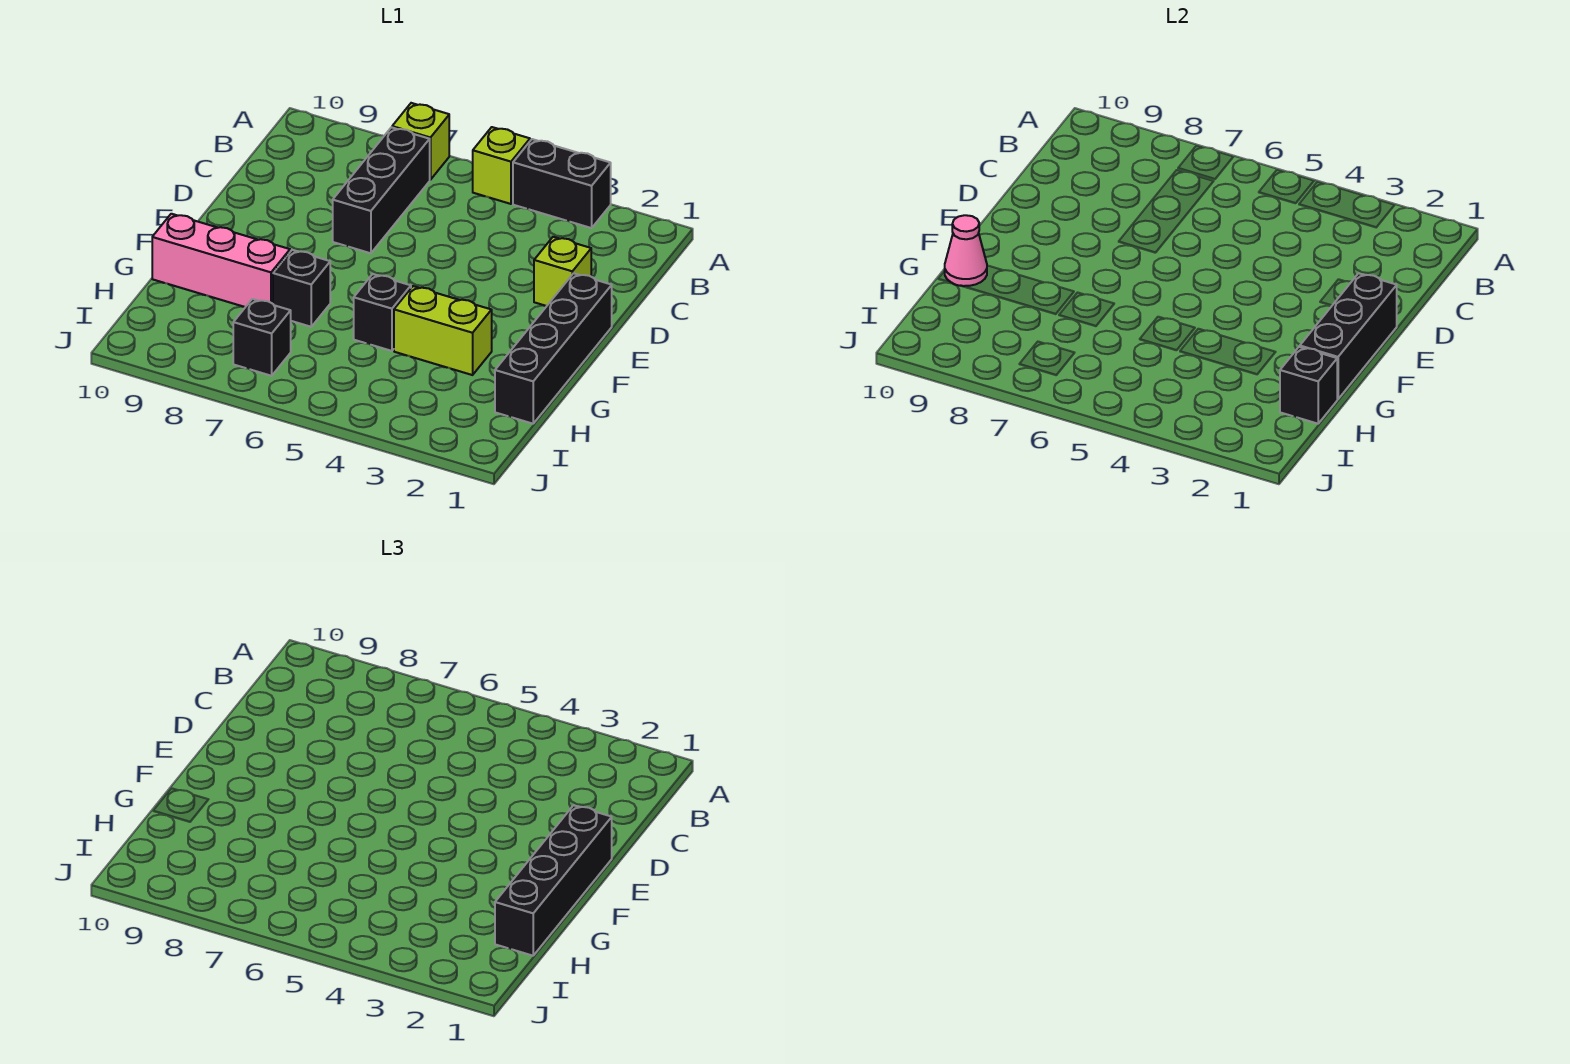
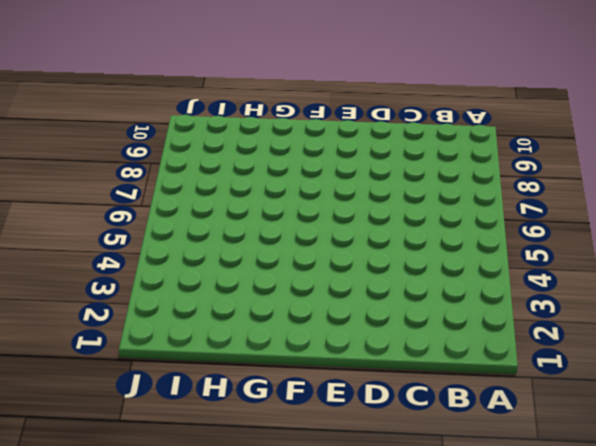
none -> black 1x2 brick [513,139,611,228]
none -> lime 1x1 brick [473,127,530,204]
none -> lime 1x1 brick [392,103,449,180]

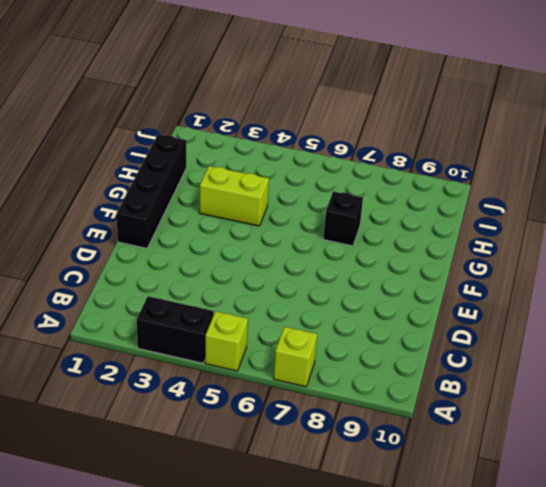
none -> black 1x3 brick [333,127,430,253]
none -> lime 1x1 brick [534,237,591,306]
none -> black 1x1 brick [354,274,411,351]

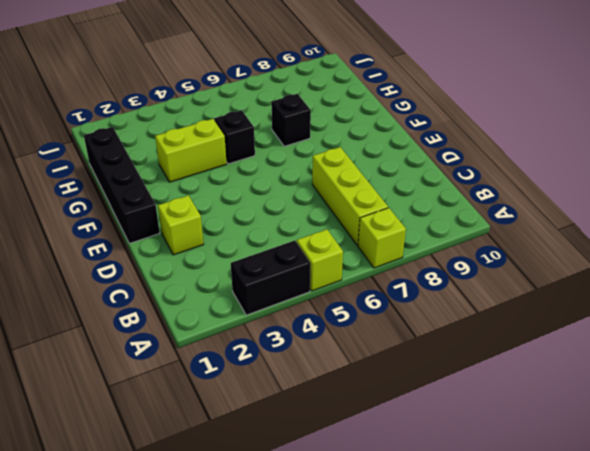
lime 1x3 brick [312,147,388,245] -> black 1x3 brick [333,127,430,253]
none -> pink 1x3 brick [152,214,290,307]
none -> black 1x1 brick [233,299,291,376]
none -> black 1x3 brick [1300,273,1397,399]

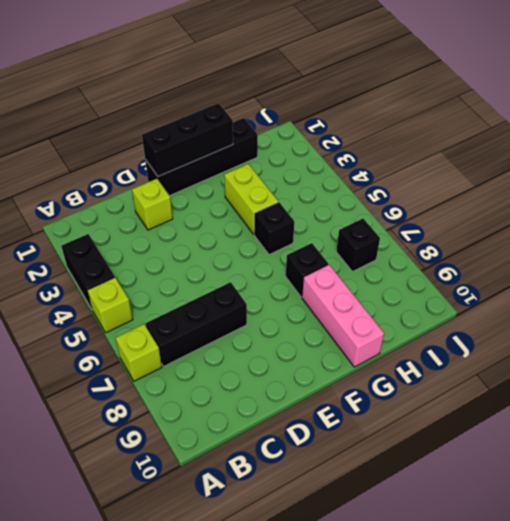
none -> pink 1x1 cone [945,215,987,286]
none -> black 1x1 brick [1280,347,1337,424]
none -> black 1x4 brick [495,805,612,956]

